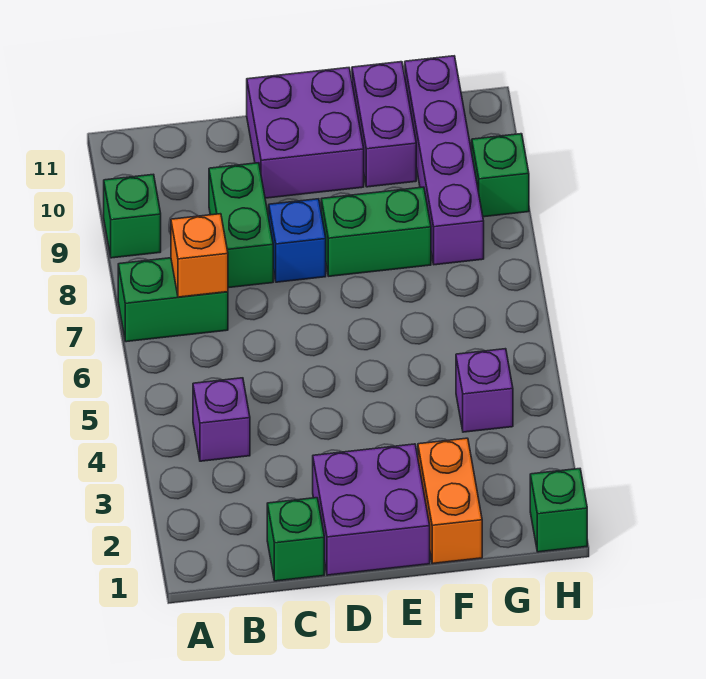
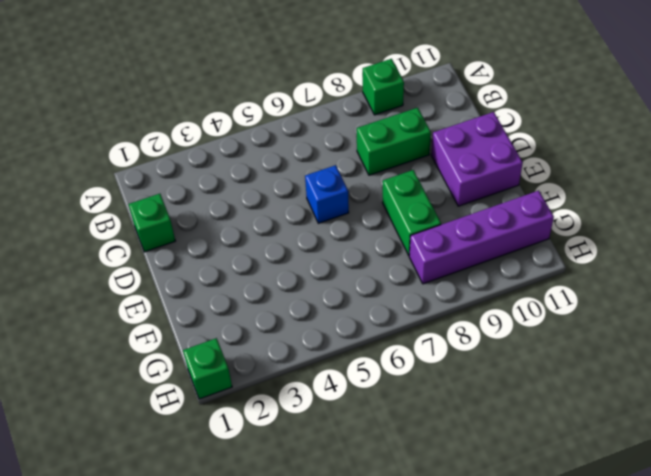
blue 1x1 brick [305,165,349,223] -> blue 1x1 brick moved to [269,199,326,282]
none -> green 1x2 brick [118,258,228,342]
none -> purple 1x1 brick [193,378,250,461]
none -> purple 2x2 brick [313,444,430,575]

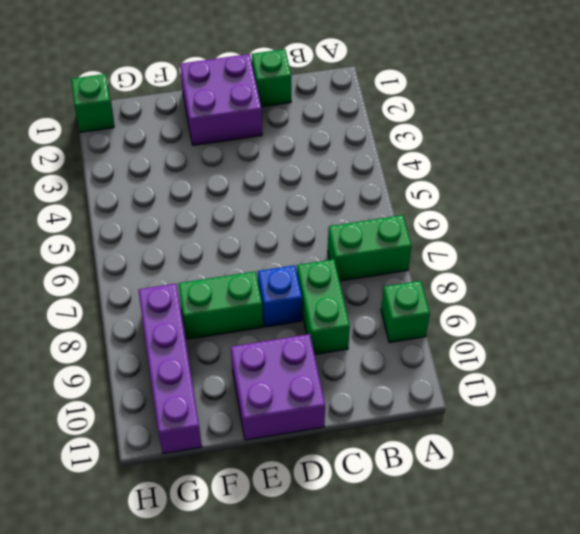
none -> purple 1x1 brick [193,378,250,461]
none -> orange 1x2 brick [418,438,482,564]
none -> purple 1x2 brick [352,62,416,187]

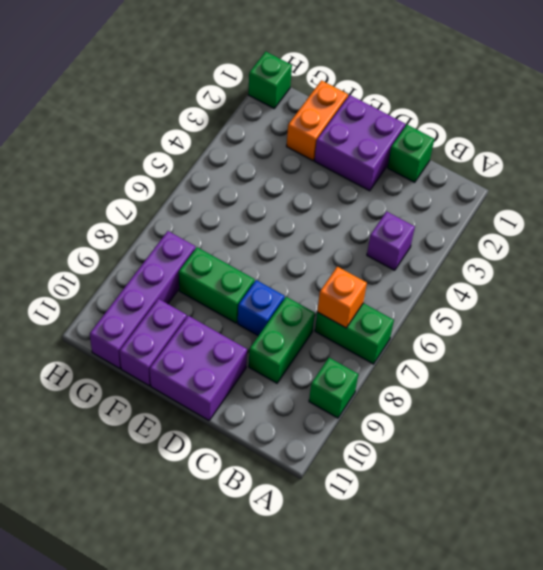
none -> purple 1x1 brick [456,349,513,432]
none -> green 1x1 brick [472,134,529,217]

